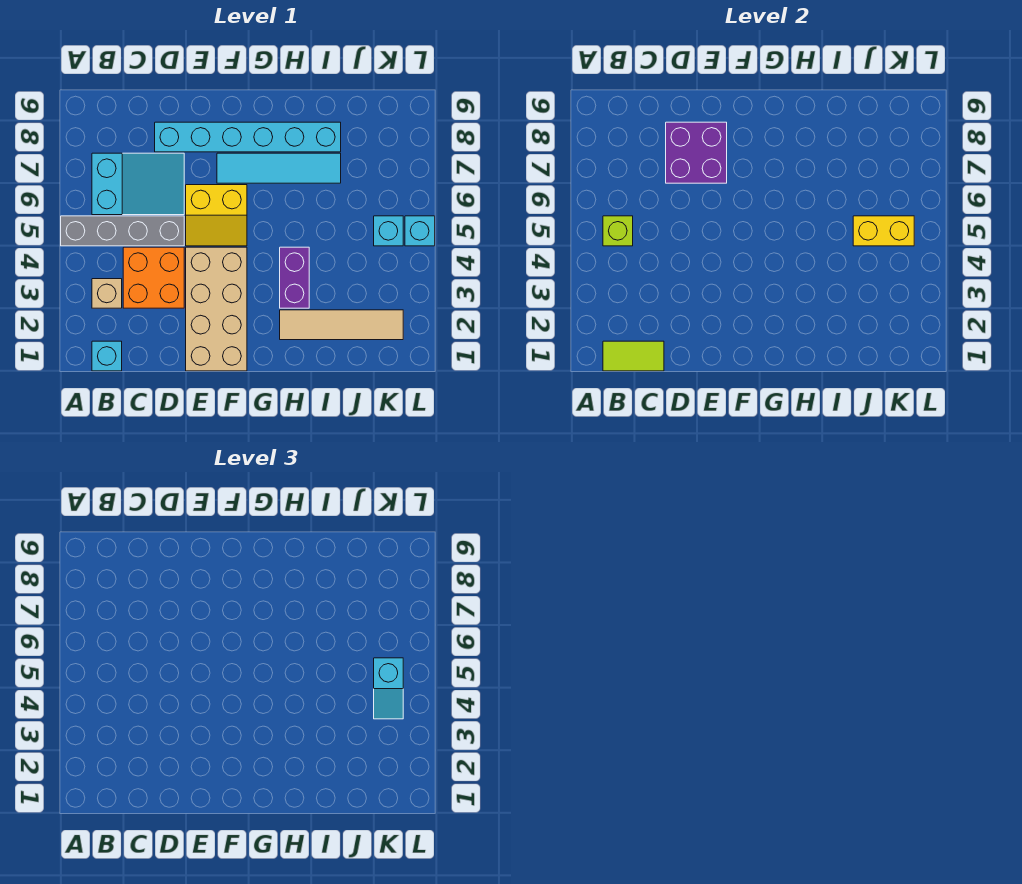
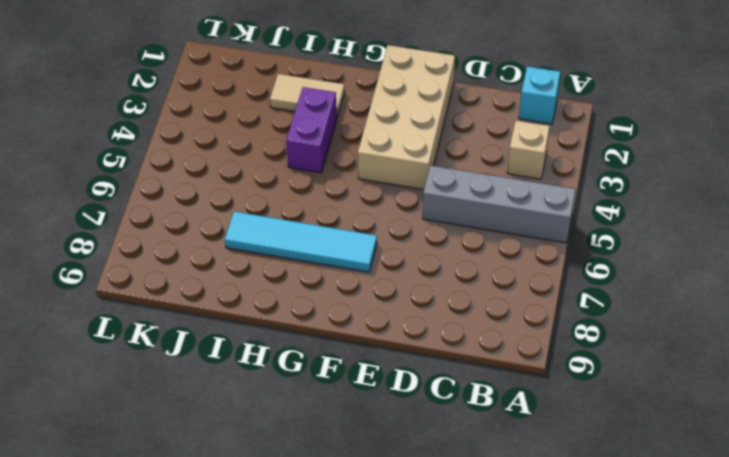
tan 1x2 tile [270,74,345,117] -> tan 1x4 tile [280,310,403,340]
none -> cyan 2x3 slope [92,153,184,215]
none -> orange 2x2 brick [123,247,184,308]
none -> cyan 1x6 brick [155,122,341,152]

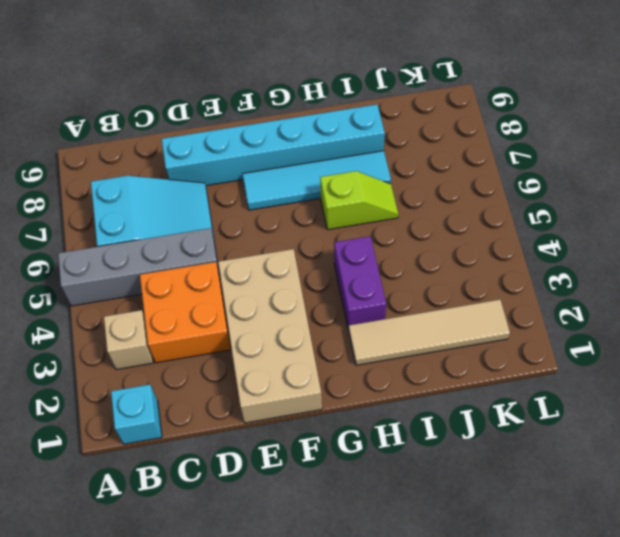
lime 1x2 slope [320,171,398,230] -> none
none -> yellow 2x2 slope [186,185,247,246]
none -> cyan 1x1 brick [374,216,403,246]
none -> cyan 1x1 brick [405,216,435,246]

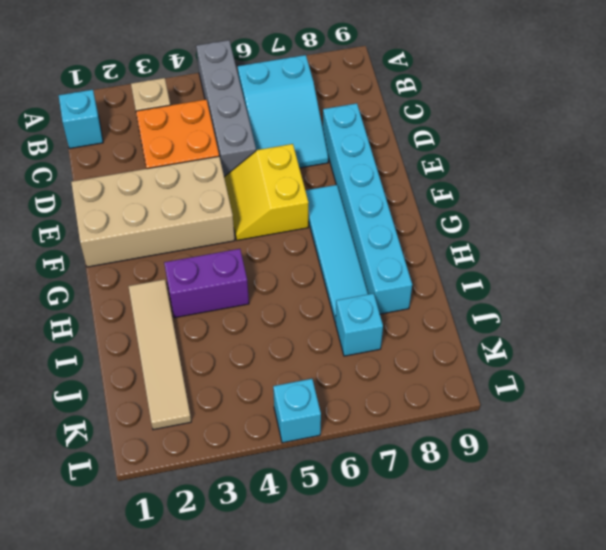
cyan 1x1 brick [335,293,383,356] -> cyan 1x1 brick moved to [374,216,403,246]
none -> lime 1x2 tile [603,341,664,371]
none -> lime 1x1 brick [603,216,633,246]
none -> purple 2x2 brick [666,122,727,183]

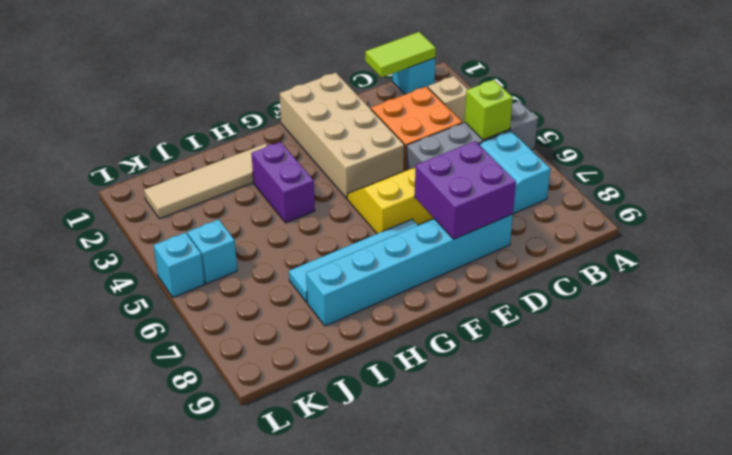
none -> yellow 1x2 brick [853,216,914,246]
none -> cyan 1x2 slope [374,658,403,719]

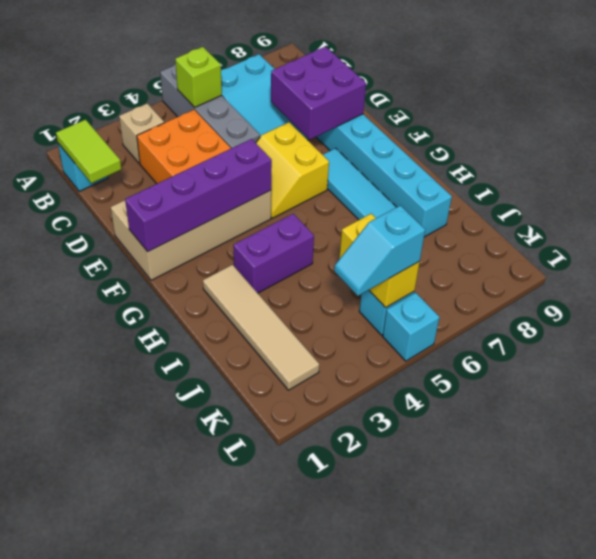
purple 1x4 brick [125,139,272,252] -> none

